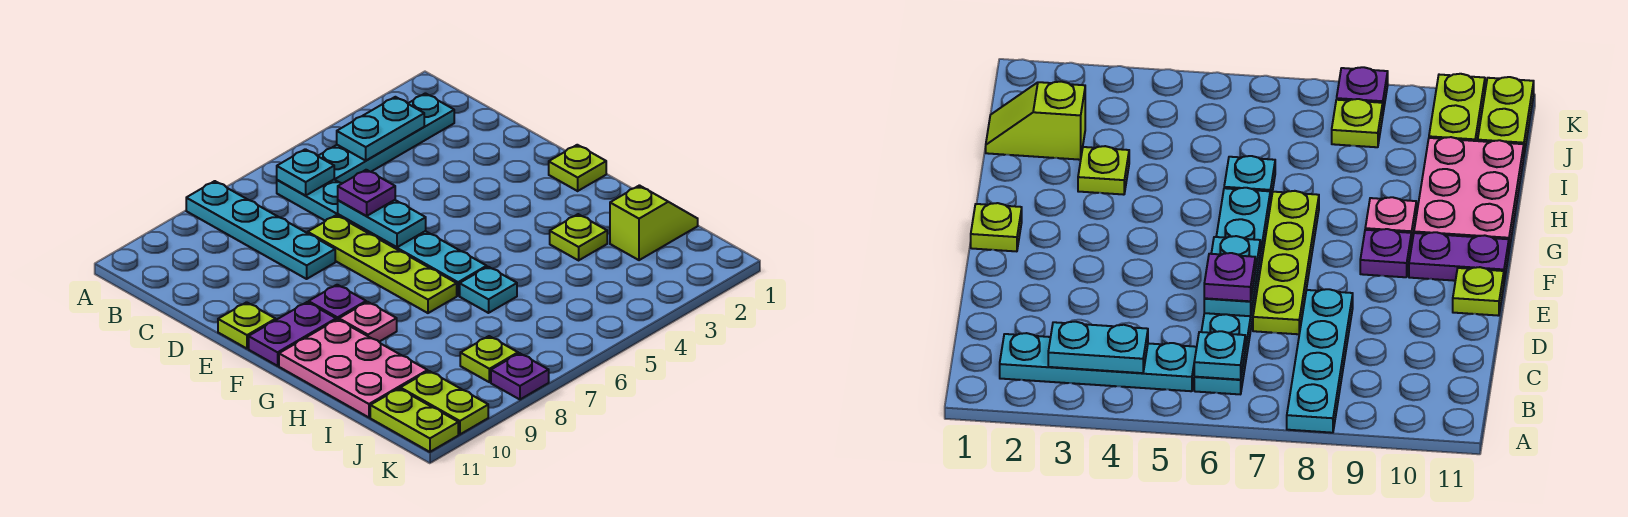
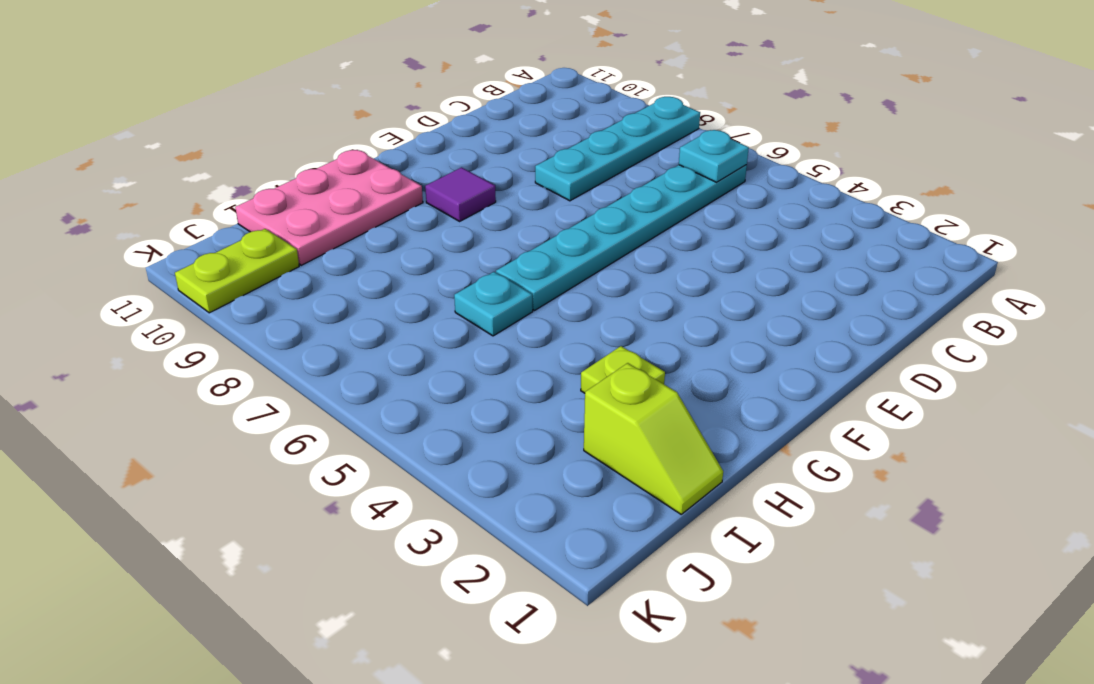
purple 1x1 tile [425,167,496,221] -> purple 1x1 plate [309,285,366,320]
none -> cyan 1x4 plate [318,93,454,183]
none -> lime 1x4 plate [308,215,457,313]
none -> lime 1x1 plate [218,302,276,349]

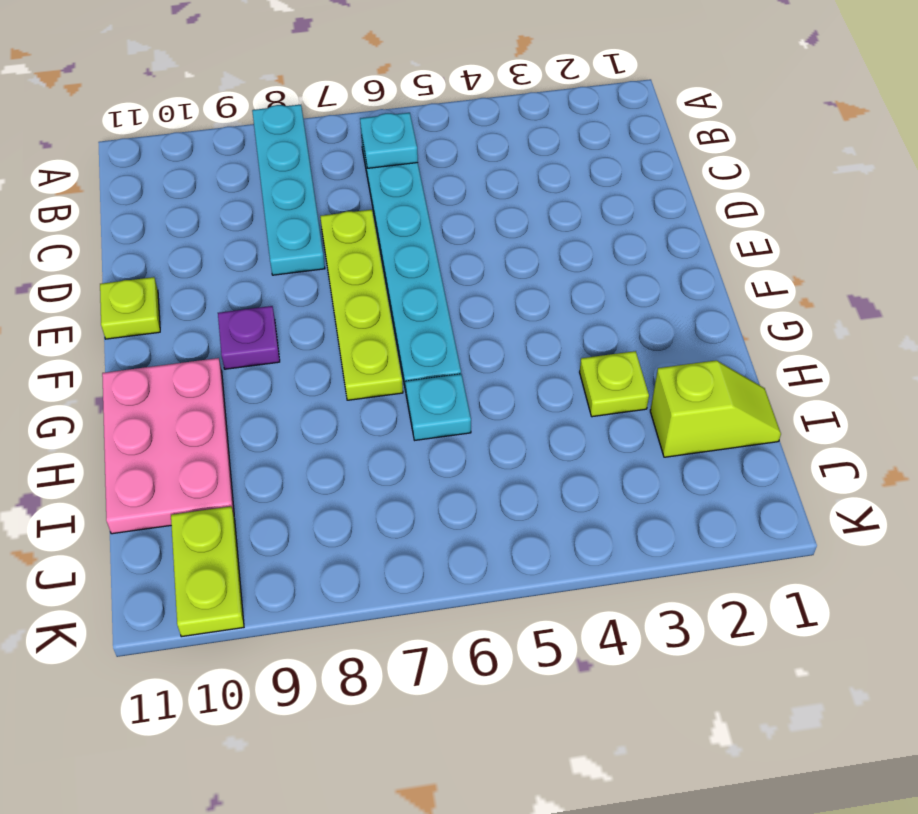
none -> cyan 1x4 plate [318,93,454,183]
none -> lime 1x1 plate [549,145,606,191]
none -> purple 1x2 plate [249,302,336,366]

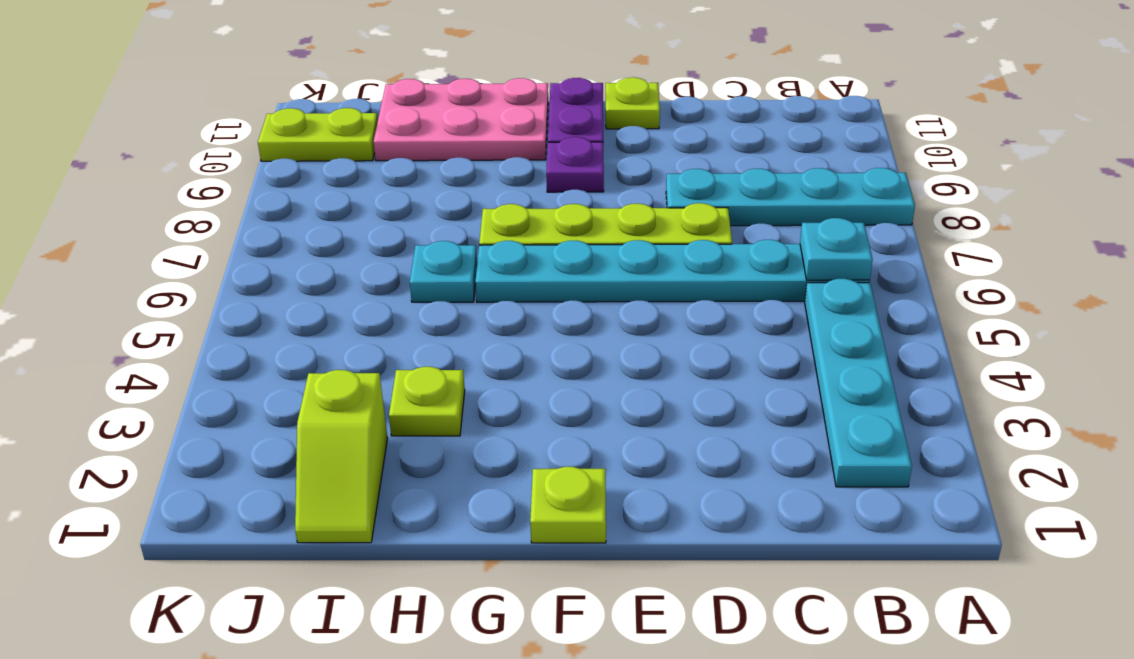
none -> pink 1x1 plate [339,302,397,342]
none -> lime 1x1 plate [460,336,518,382]
none -> lime 1x2 plate [370,389,458,452]

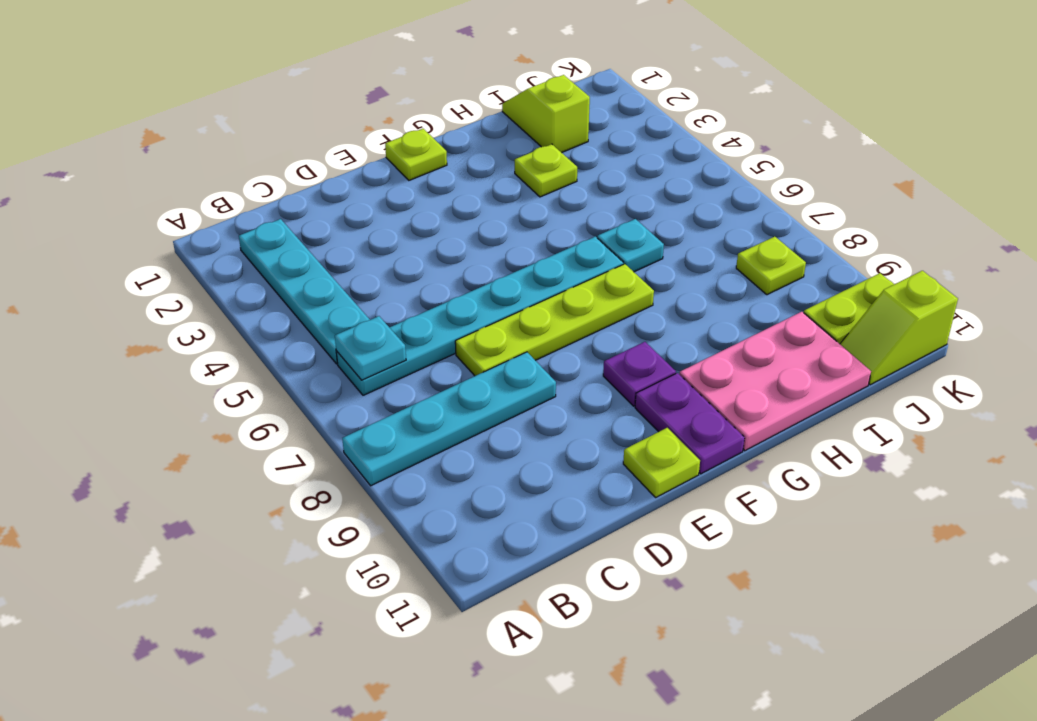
lime 1x2 slope [840,271,958,385] -> lime 1x2 plate [370,389,458,452]
none -> pink 1x1 plate [339,302,397,342]
none -> purple 1x1 plate [491,353,549,399]
none -> cyan 1x2 plate [337,97,424,161]

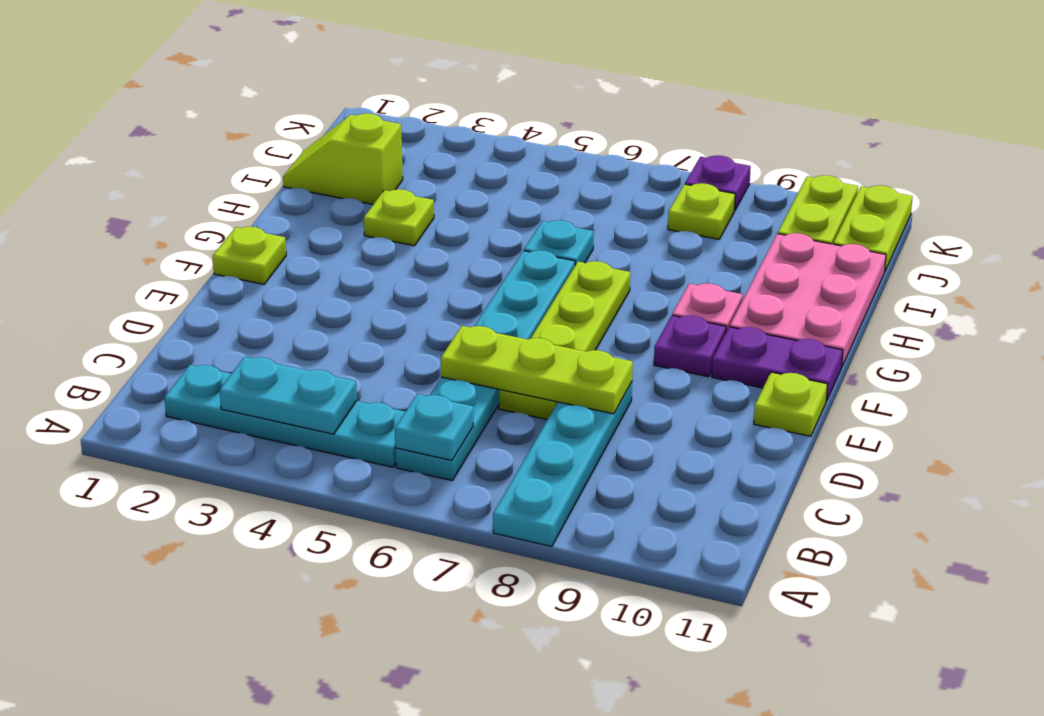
lime 1x3 plate [441,326,633,414] -> cyan 1x2 plate [338,200,426,247]
none -> purple 1x1 plate [338,170,395,216]

